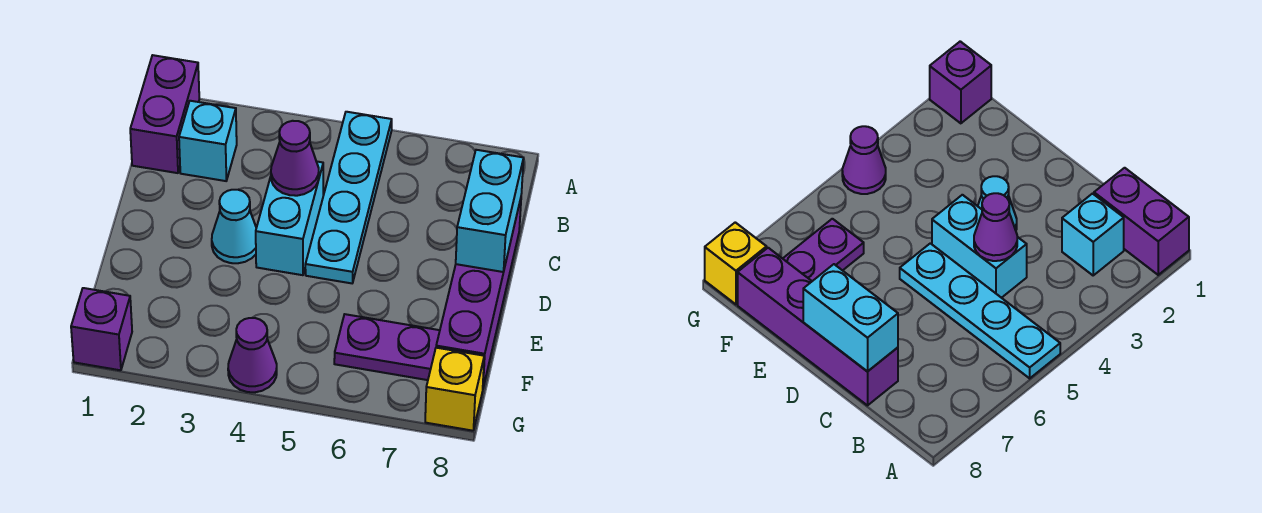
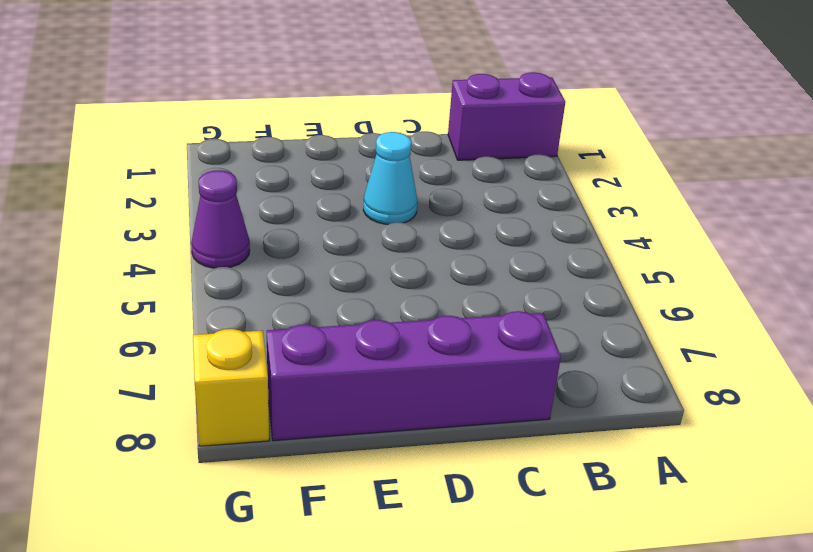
none -> cyan 1x4 plate [305,112,392,283]
none -> cyan 1x1 brick [179,101,237,181]
none -> cyan 1x2 brick [256,161,323,275]

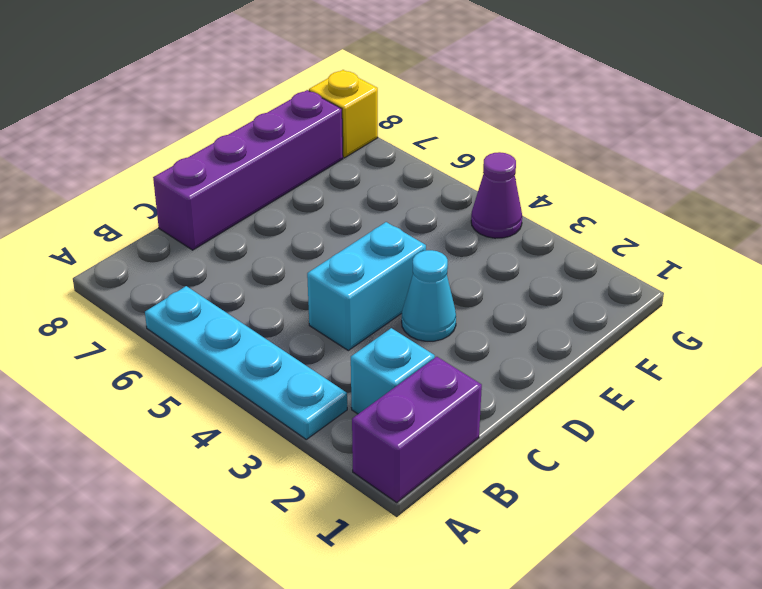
cyan 1x4 plate [145,286,347,439] -> cyan 1x4 plate turned to [305,112,392,283]
none -> purple 1x2 plate [334,314,440,380]
none -> purple 1x1 brick [71,288,132,370]
none -> purple 1x1 cone [271,121,319,196]

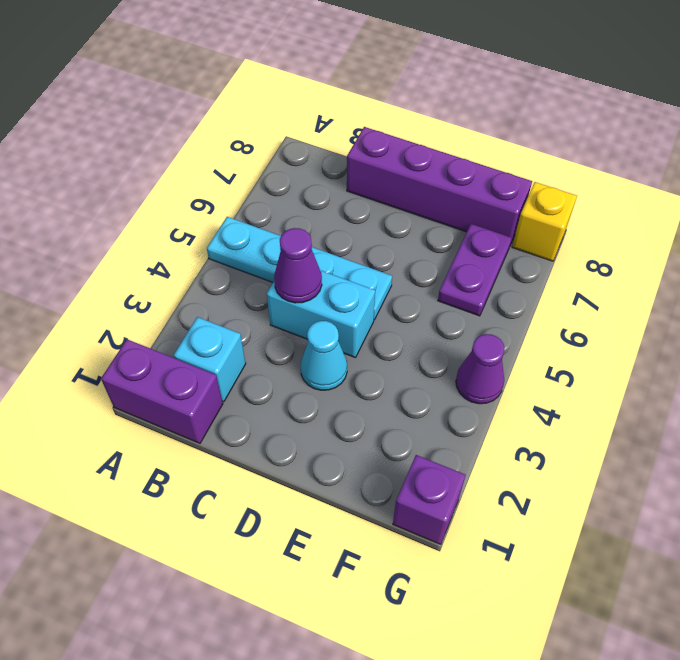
none -> cyan 1x2 brick [456,150,524,272]

